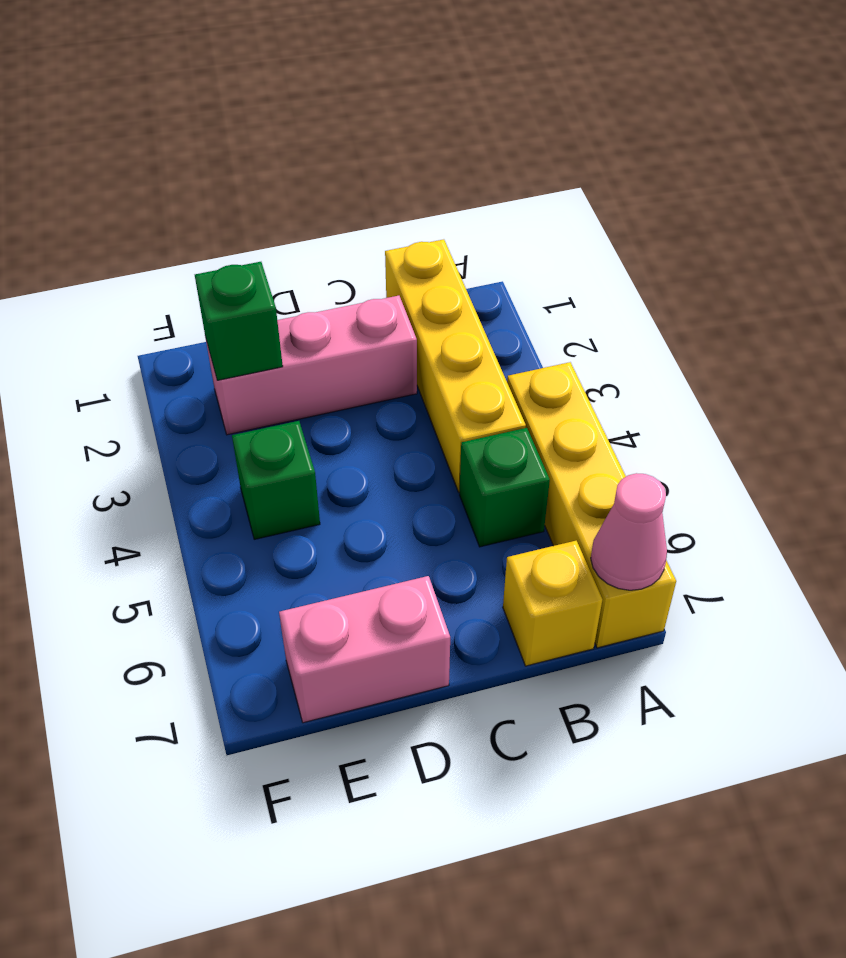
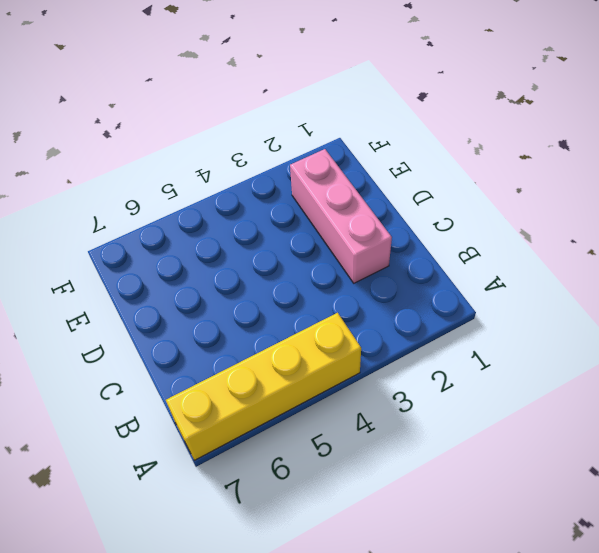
none -> yellow 1x4 brick [385,239,526,492]
none -> green 1x1 brick [460,428,550,547]

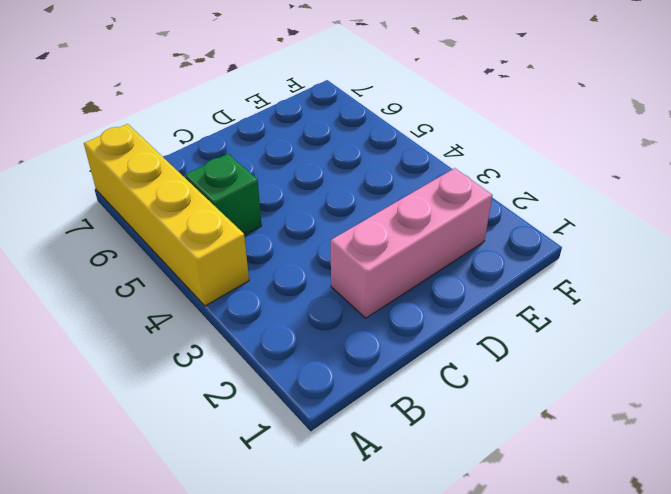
none -> yellow 1x4 brick [385,239,526,492]
none -> yellow 1x1 brick [503,541,602,666]

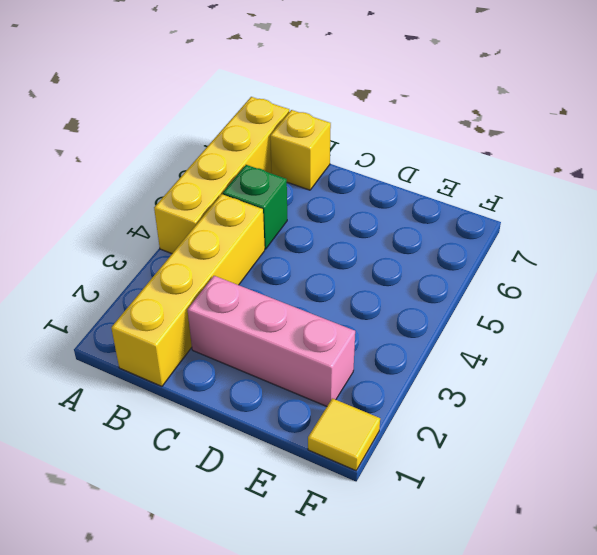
yellow 1x1 tile [308,398,380,471] -> none
none -> pink 1x2 brick [279,576,450,723]
none -> green 1x1 brick [232,421,320,539]

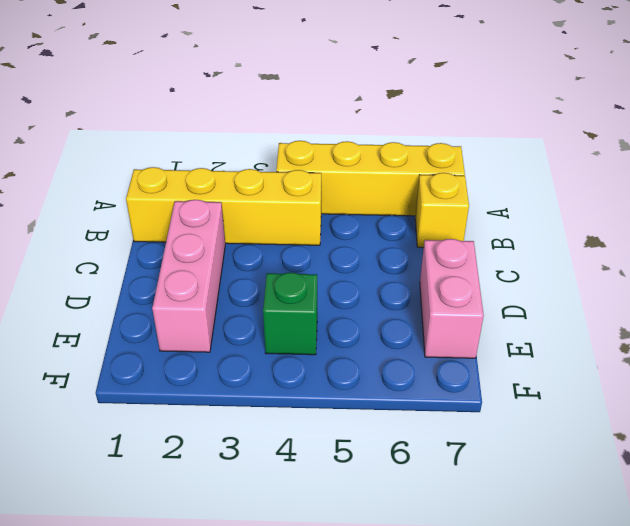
none -> green 1x1 brick [460,428,550,547]
none -> pink 1x1 cone [591,473,667,590]

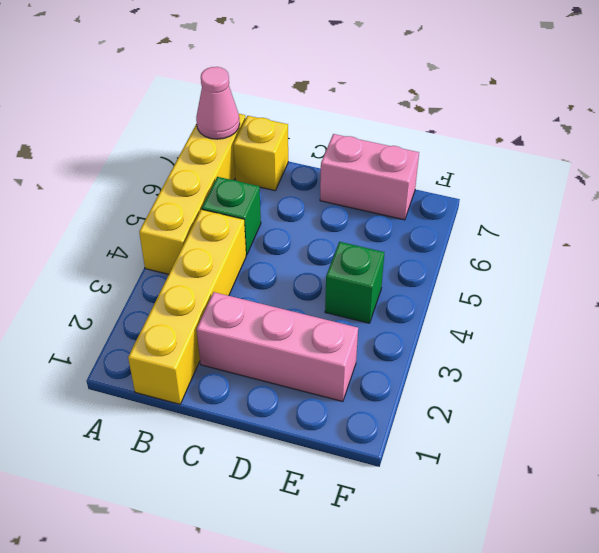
none -> green 1x1 brick [195,262,283,380]

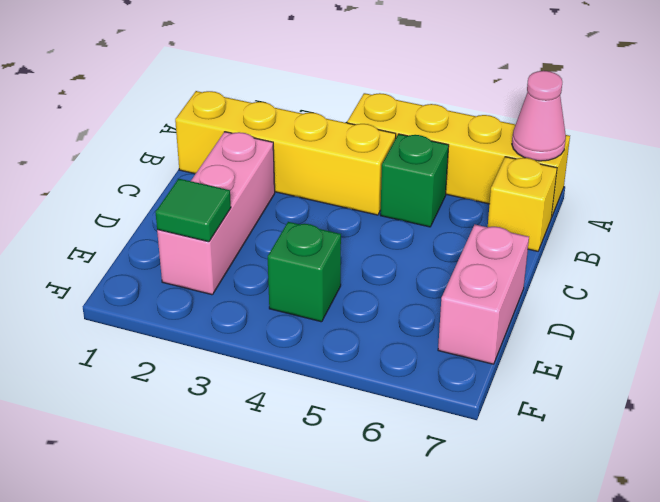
green 1x1 tile [156,179,231,242] -> green 1x1 brick [195,262,283,380]

